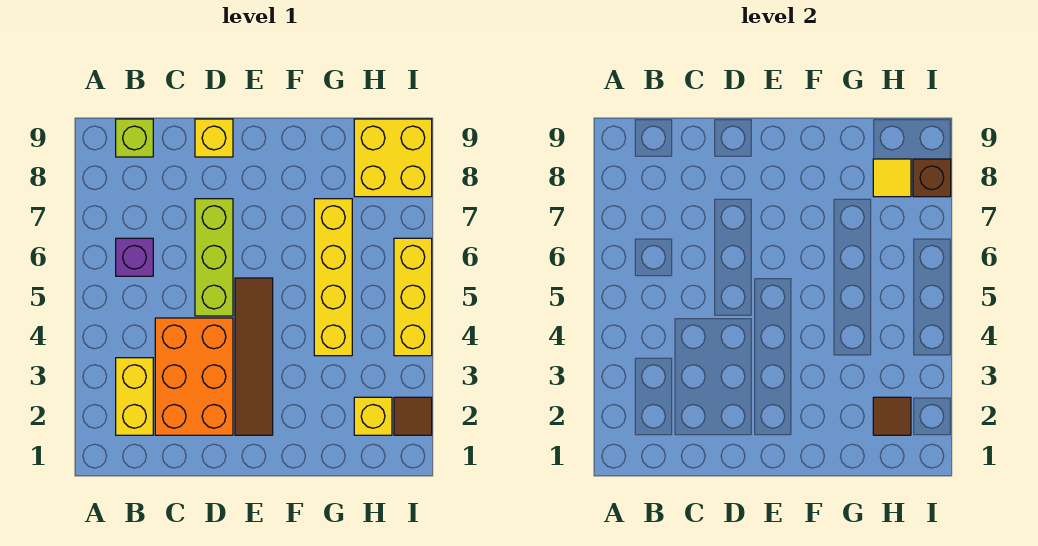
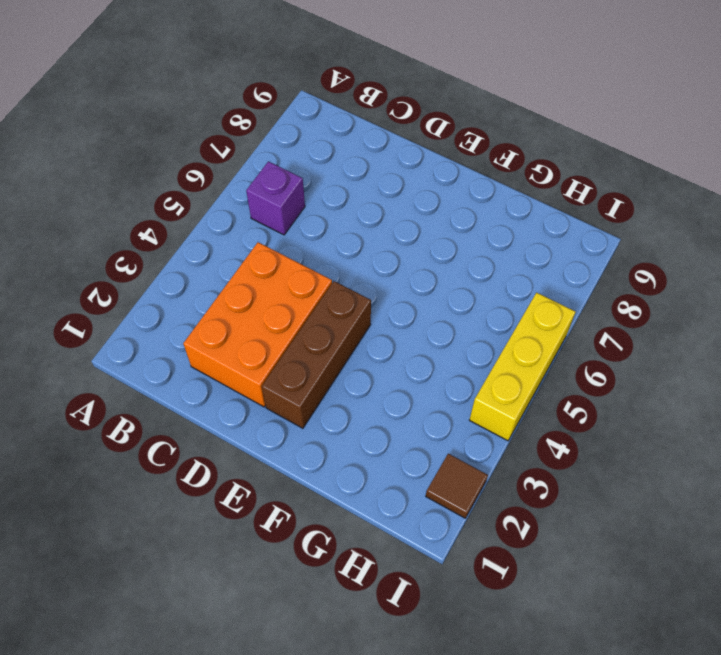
brown 1x3 brick [262,281,371,428] -> brown 1x4 tile [235,278,273,435]
none -> yellow 1x2 brick [116,358,153,435]
none -> lime 1x1 brick [116,119,153,157]
none -> lime 1x3 brick [195,199,233,316]

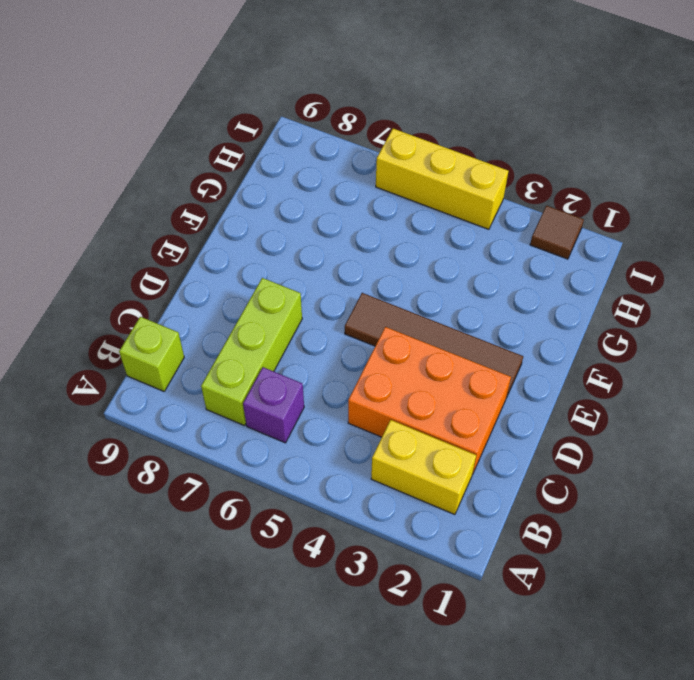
lime 1x3 brick [201,278,302,426] -> lime 1x3 brick turned to [195,199,233,316]
none -> yellow 1x1 brick [195,119,233,157]
none -> yellow 1x4 brick [314,199,352,356]
none -> yellow 1x1 brick [354,397,392,435]

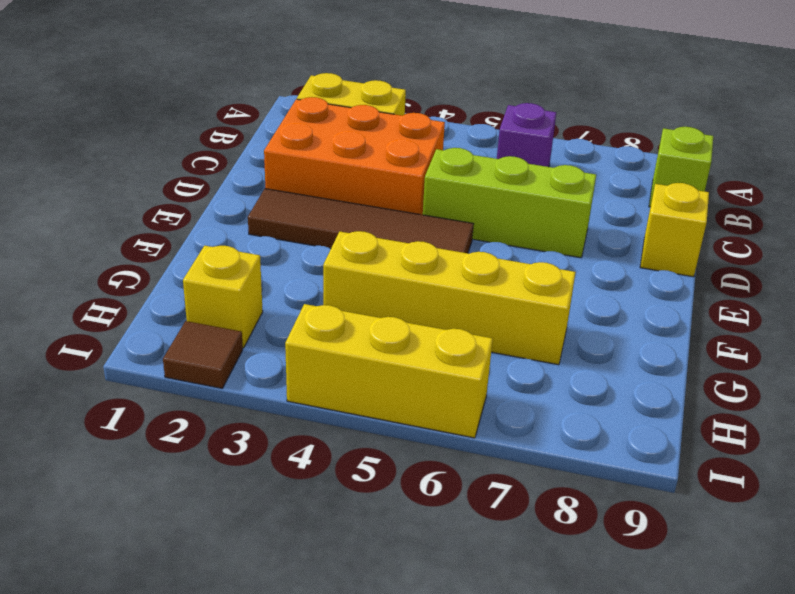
none -> yellow 2x2 brick [354,119,432,197]
none -> brown 1x1 tile [873,397,911,435]
none -> yellow 1x1 tile [873,159,911,197]

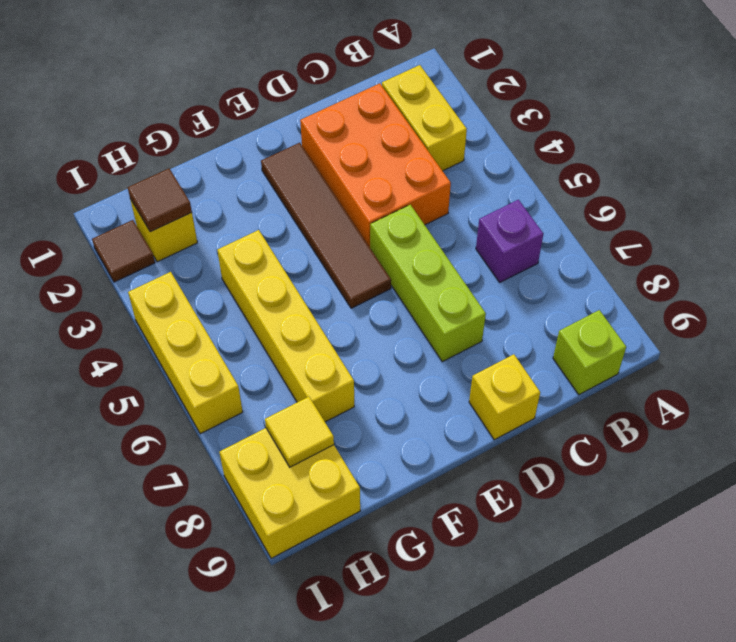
none -> brown 1x1 brick [913,159,951,197]

